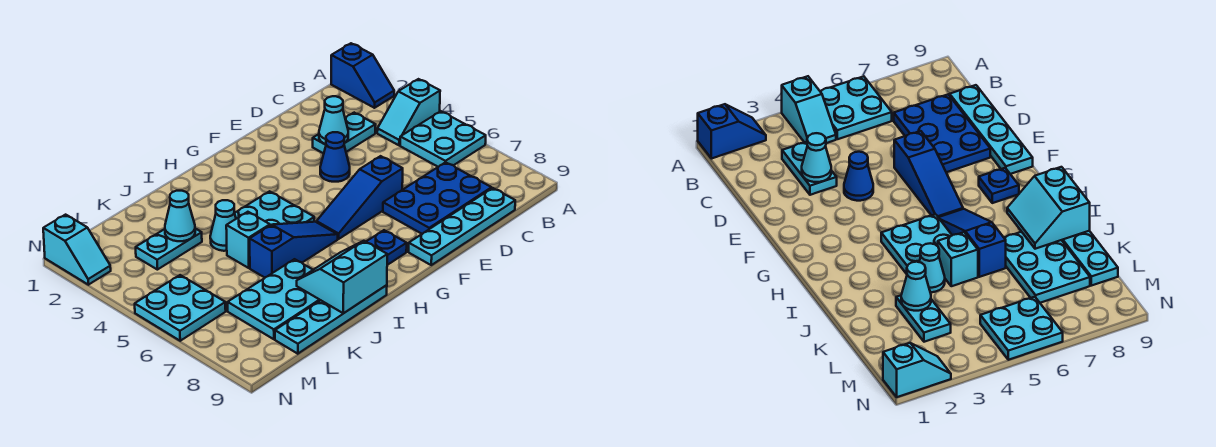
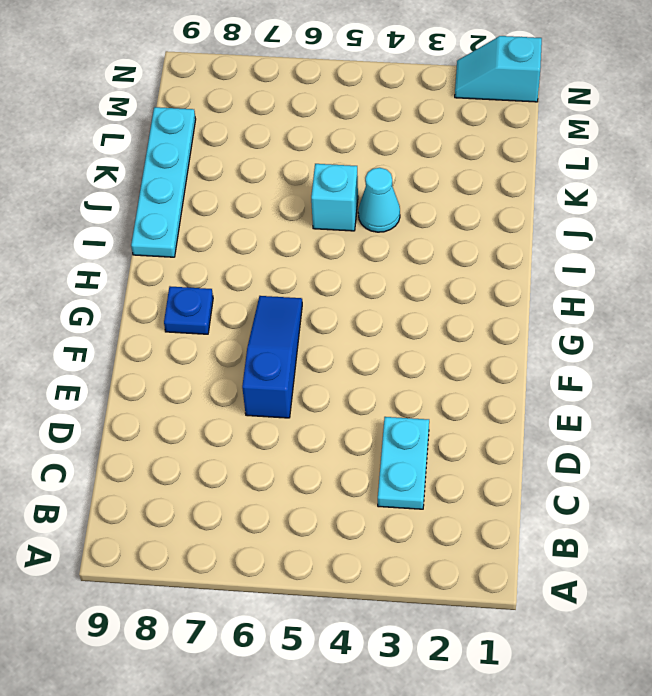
none -> blue 1x2 slope [331,43,394,108]
none -> cyan 1x2 slope [377,79,440,145]
none -> cyan 2x2 plate [400,111,486,167]

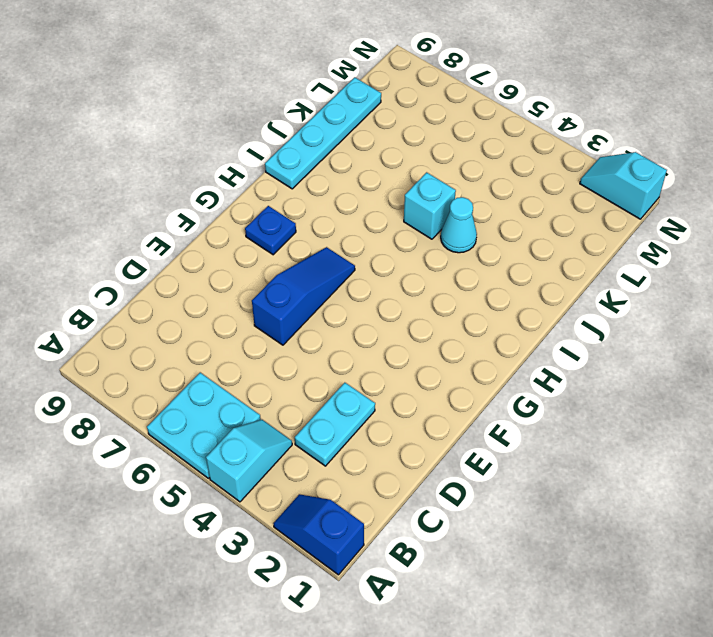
none -> blue 2x3 plate [383,162,492,234]
none -> cyan 1x4 plate [409,188,515,265]
none -> blue 1x1 cone [320,132,350,182]

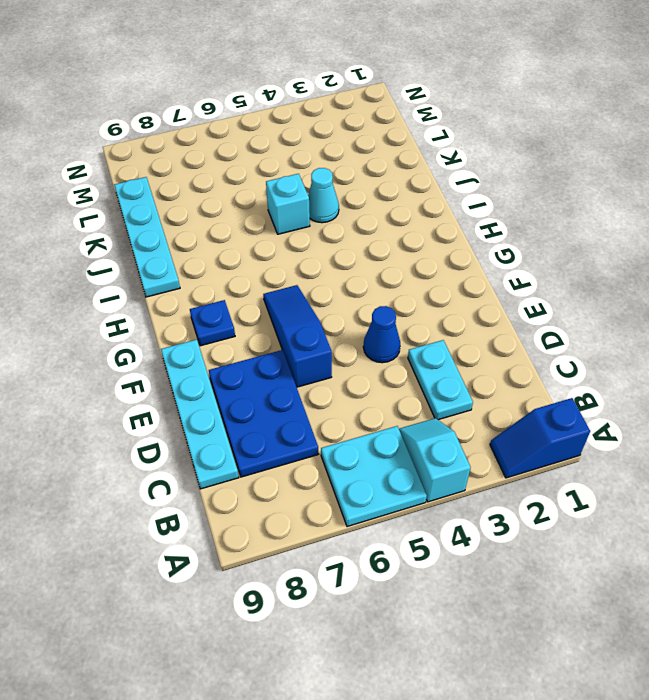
none -> cyan 2x2 plate [235,191,314,225]
none -> blue 1x3 slope [250,222,338,278]
none -> cyan 2x3 plate [228,259,320,339]

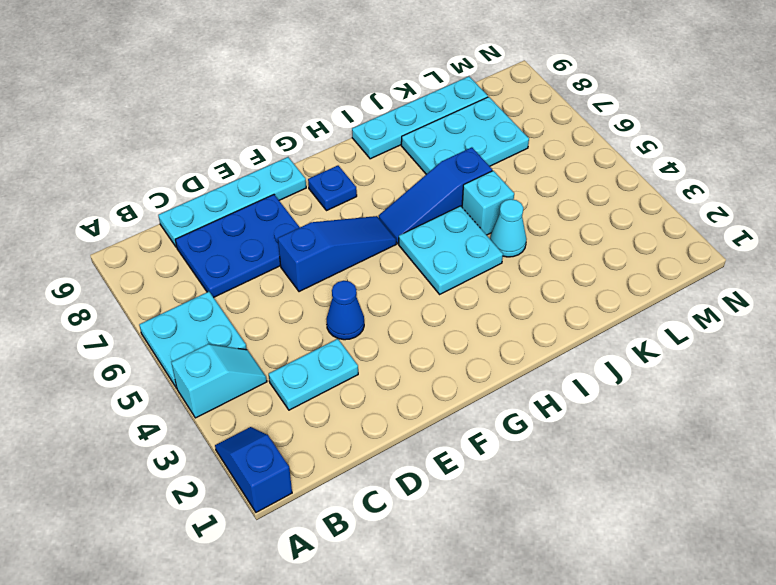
none -> cyan 1x2 plate [136,229,202,270]
none -> cyan 2x2 plate [135,275,226,341]
none -> cyan 1x2 slope [43,215,111,285]

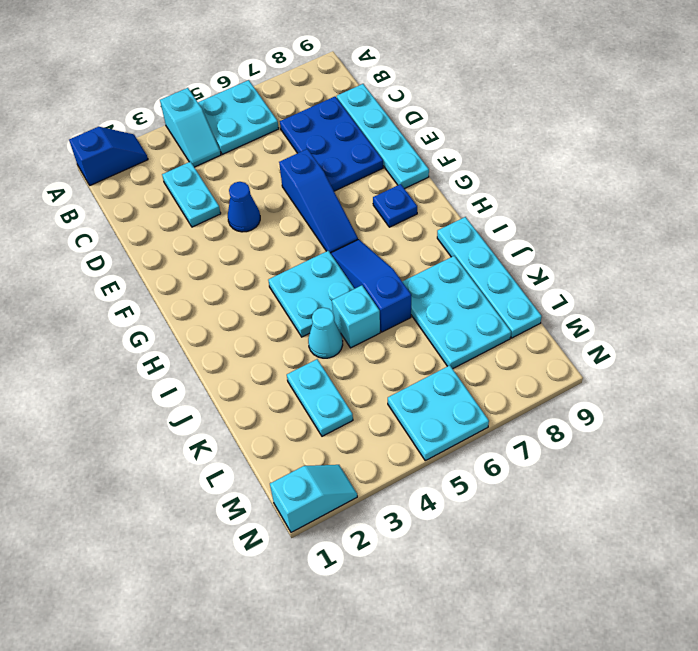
none -> cyan 1x1 cone [319,96,348,144]
none -> cyan 2x2 slope [297,241,387,313]
none -> cyan 1x1 cone [165,191,195,241]

